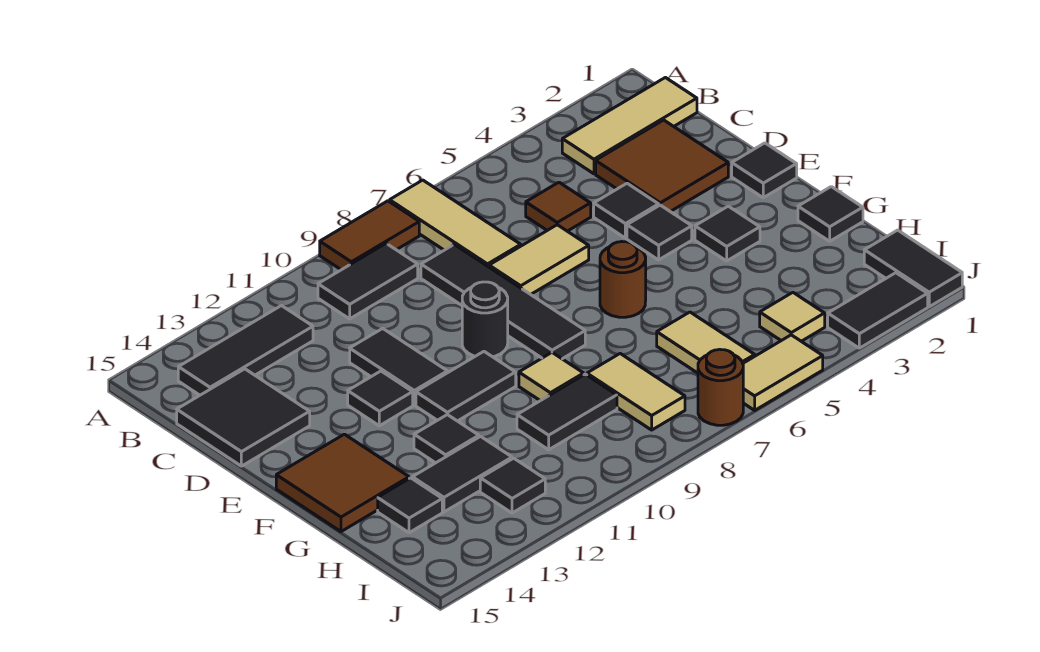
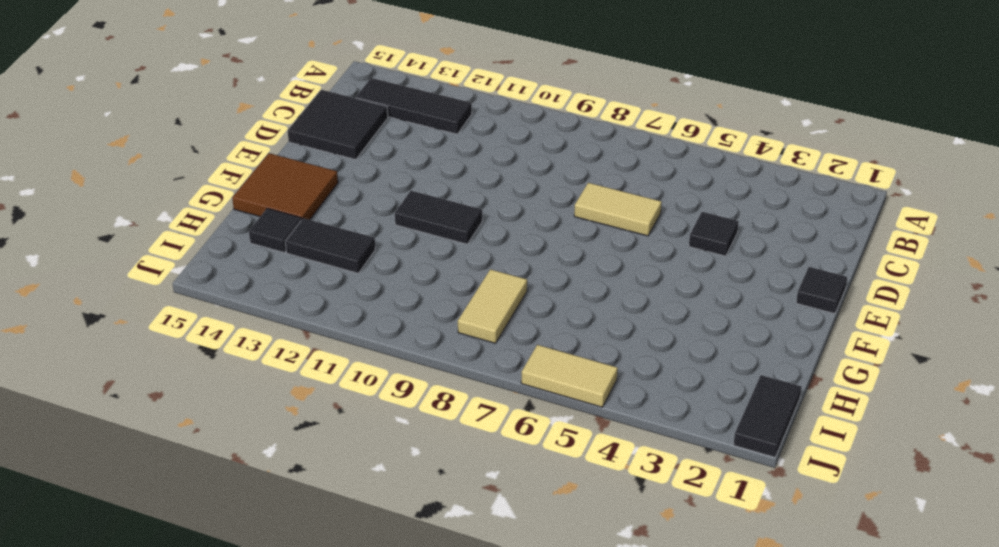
none -> tan 1x3 tile [390,180,521,267]
none -> brown 1x2 tile [320,201,419,270]
none -> tan 1x3 tile [562,78,697,174]
none -> black 1x2 tile [318,243,418,319]

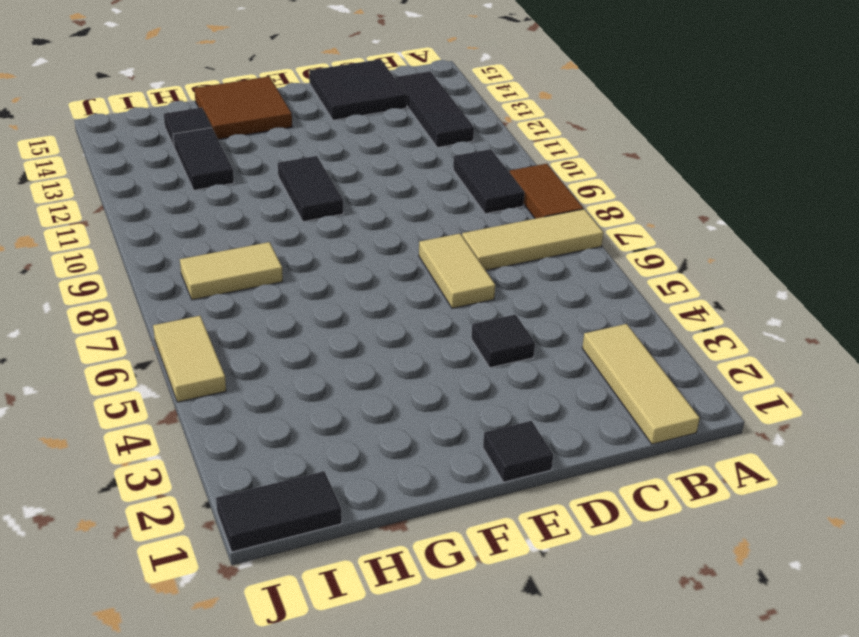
none -> brown 2x2 tile [596,120,728,212]
none -> brown 1x1 tile [526,182,591,231]
none -> black 1x4 tile [421,244,585,359]
none -> black 1x2 tile [350,328,447,405]

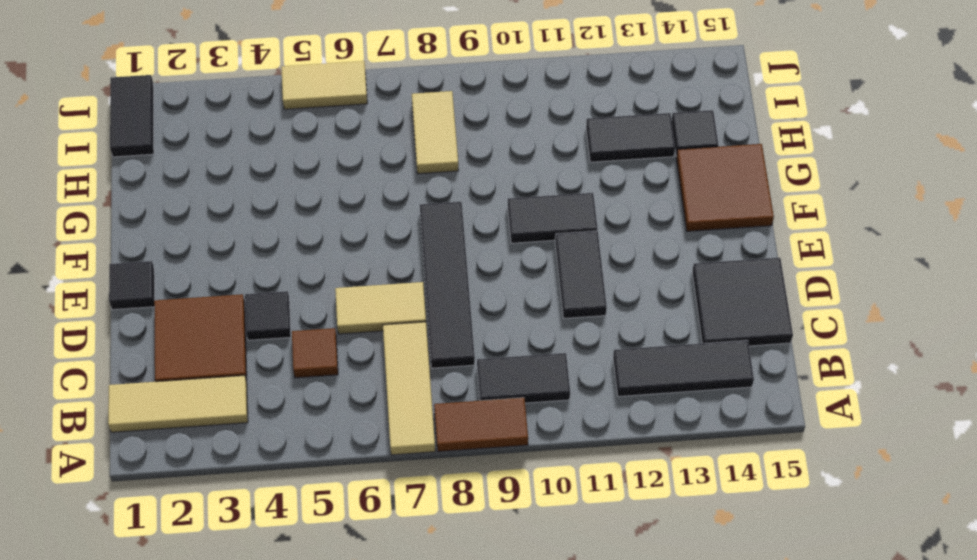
none -> black 1x1 tile [627,205,692,260]
none -> black 1x1 round brick [462,282,508,357]
none -> black 1x1 tile [348,371,413,426]
none -> black 1x1 tile [695,206,760,261]

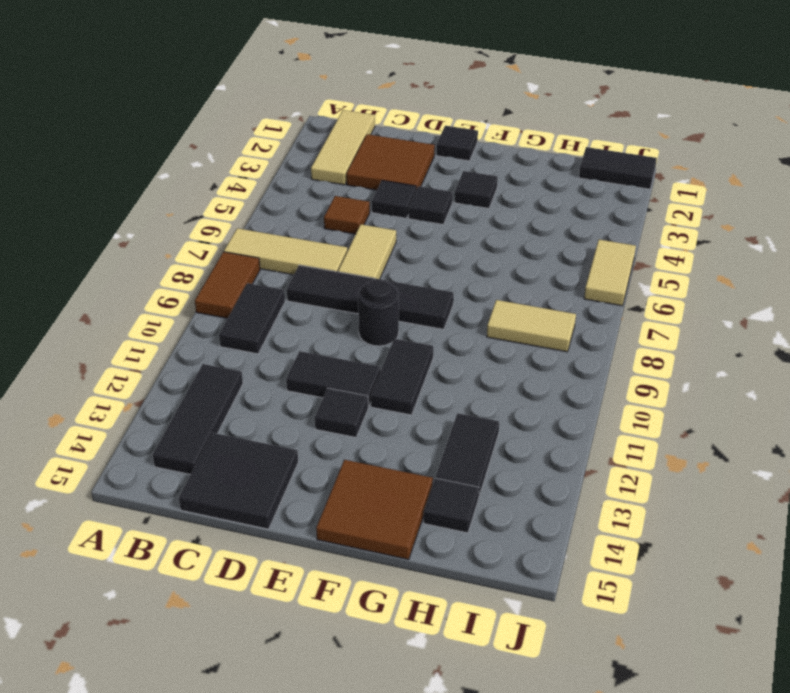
none -> brown 1x1 round brick [600,242,646,317]
none -> black 1x1 tile [798,187,863,241]
none -> tan 1x1 tile [519,353,584,401]
none -> black 1x1 tile [414,415,479,463]

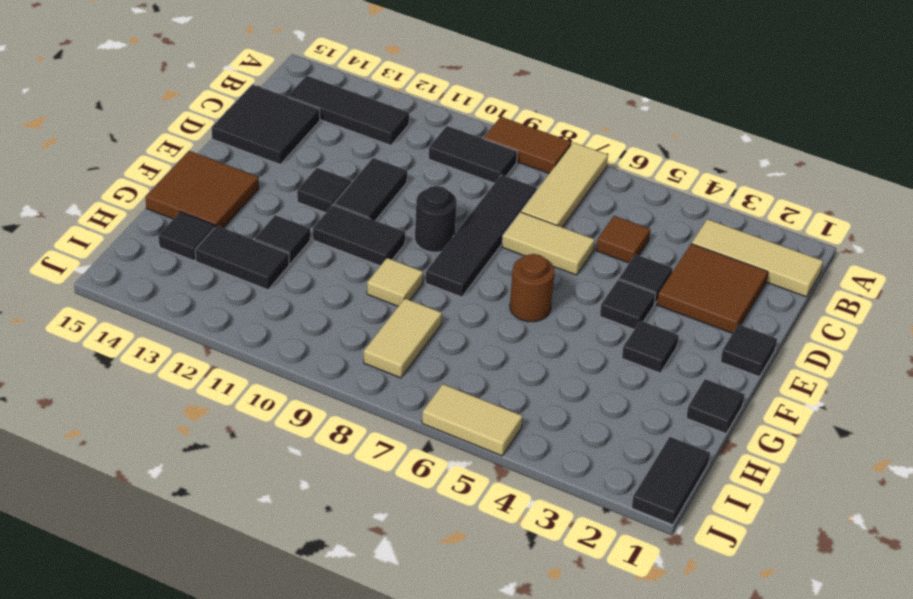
none -> tan 1x2 tile [657,312,755,373]
none -> black 1x2 tile [517,374,617,450]
none -> tan 1x1 tile [760,293,825,341]
none -> black 1x1 tile [480,458,545,513]

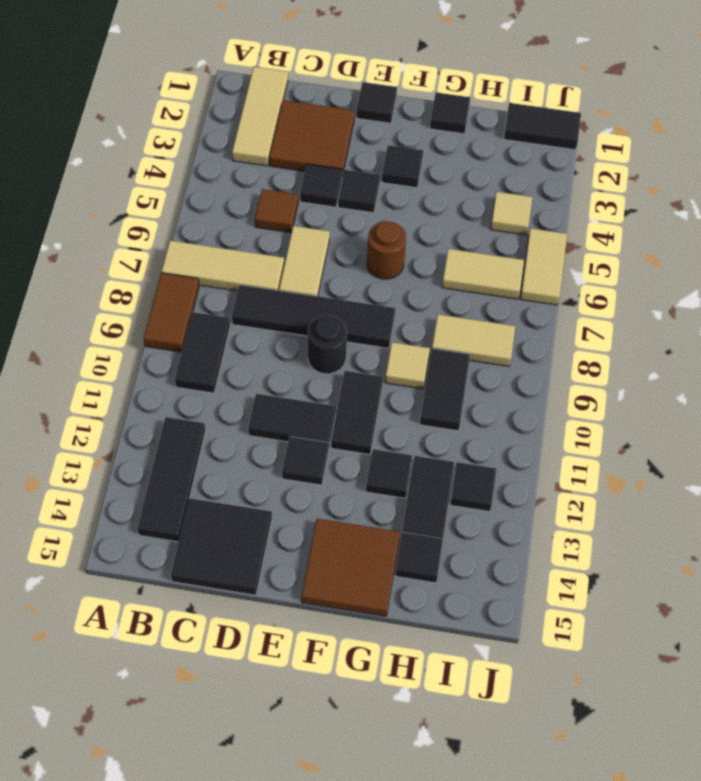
none -> black 1x2 tile [828,273,928,348]
none -> brown 1x1 round brick [698,349,743,425]

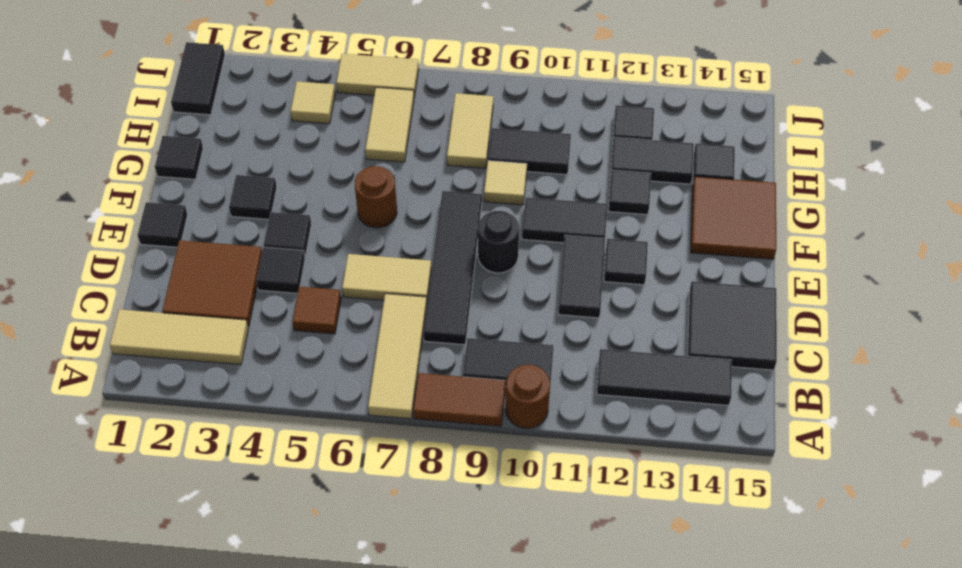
brown 1x1 round brick [506,365,550,428] -> brown 1x1 round brick moved to [698,349,743,425]
none -> black 1x2 tile [828,273,928,348]

